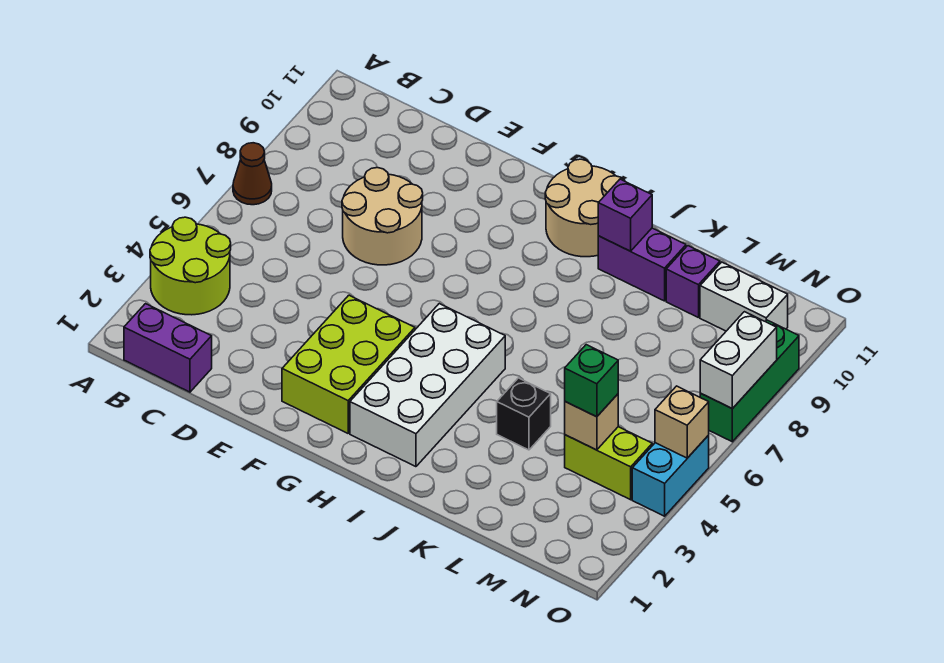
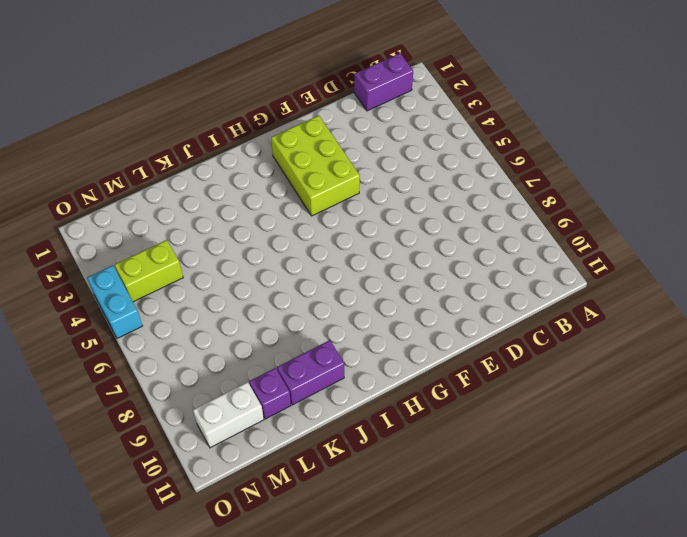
none -> lime 2x2 round brick [150,217,231,315]
none -> brown 1x1 cone [233,143,272,205]
none -> tan 2x2 round brick [342,168,423,265]

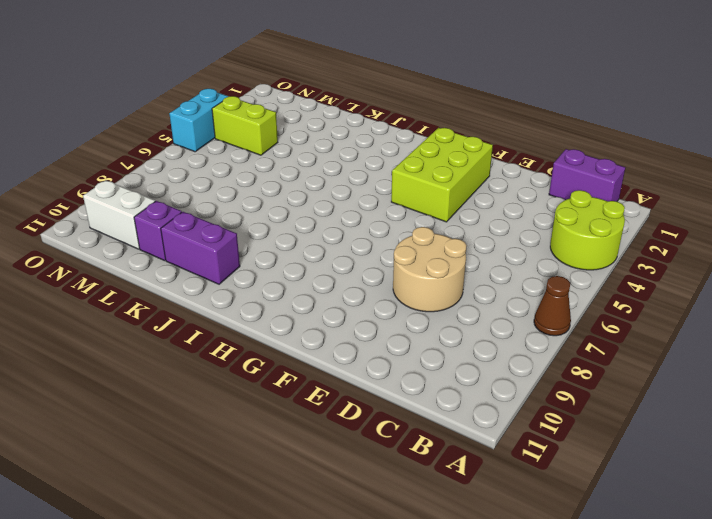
none -> white 2x4 brick [350,304,505,467]
none -> tan 2x2 round brick [545,159,625,257]
none -> black 1x1 brick [497,378,551,450]

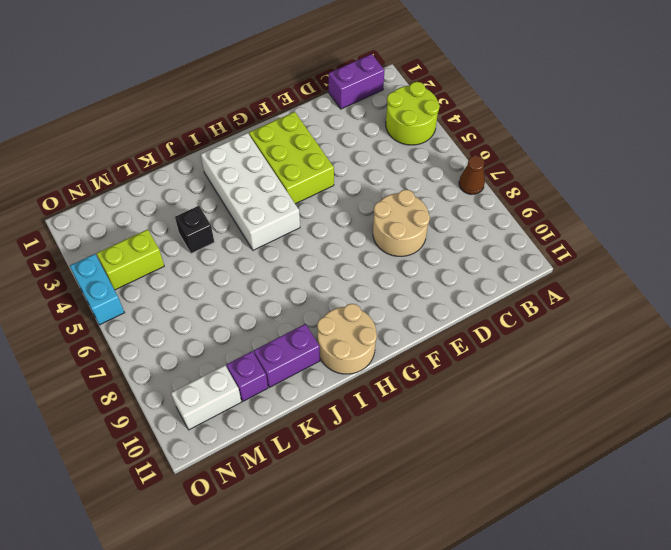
none -> green 1x3 brick [700,320,799,442]
none -> purple 1x1 brick [598,179,652,251]
none -> tan 1x1 brick [565,394,618,450]

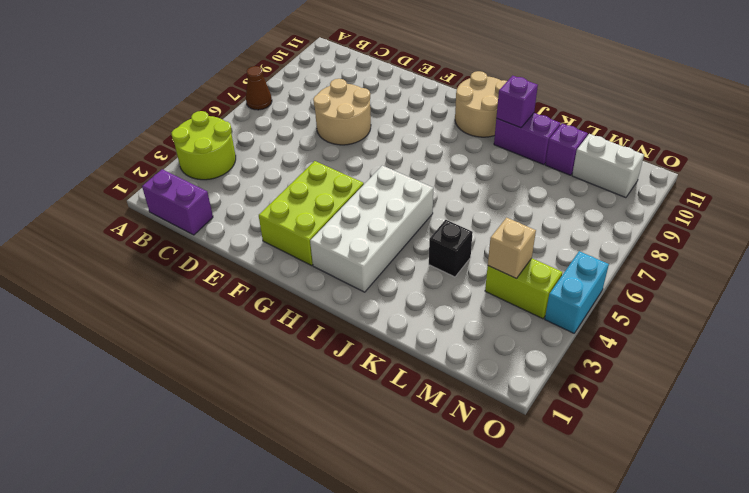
none -> green 1x3 brick [700,320,799,442]
none -> tan 1x1 brick [655,386,709,458]
none -> white 1x2 brick [700,312,777,409]

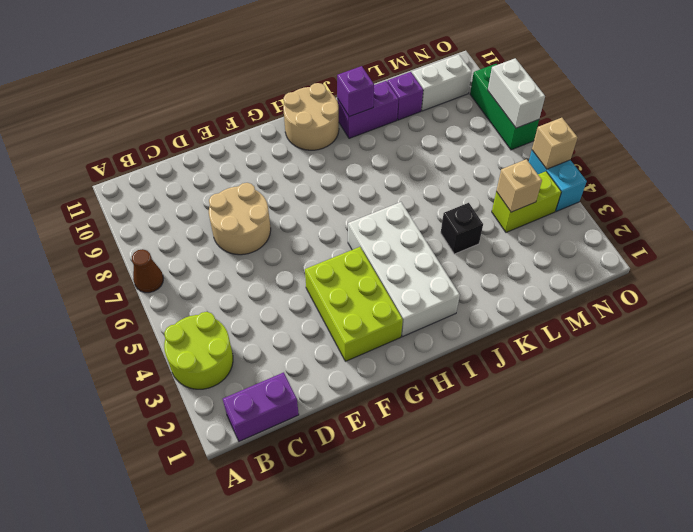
none -> green 1x1 brick [565,345,618,417]

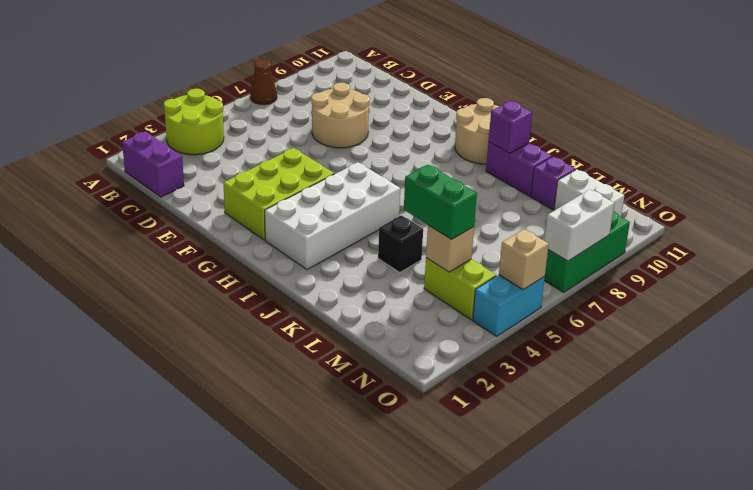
green 1x2 brick [404,164,477,240] -> green 1x1 brick [565,345,618,417]

